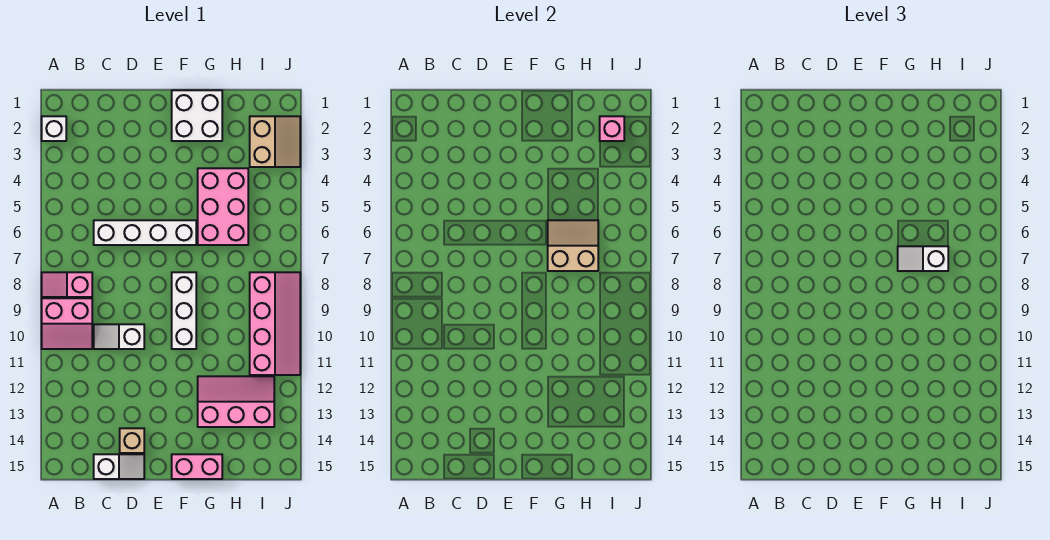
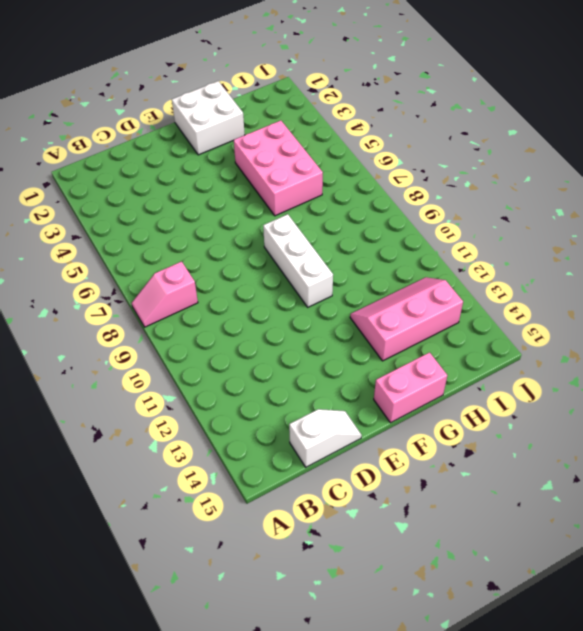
none -> white 1x1 brick [42,116,66,141]
none -> pink 2x2 slope [42,298,92,349]
none -> white 1x4 brick [94,220,196,245]

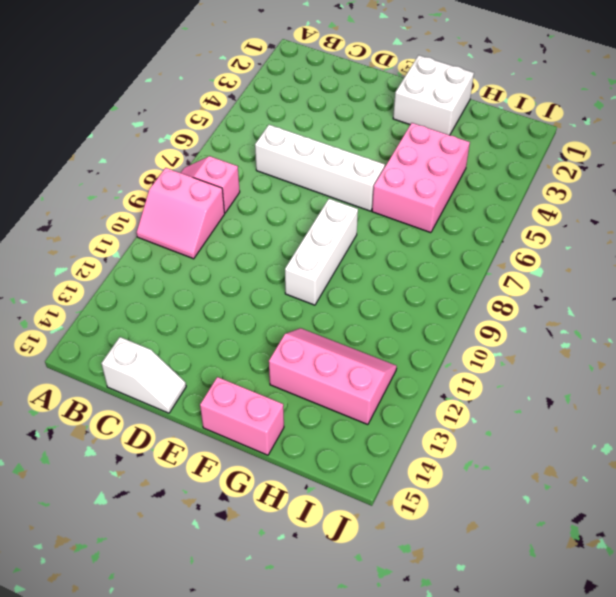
none -> white 1x1 brick [42,116,66,141]
none -> white 1x2 slope [94,324,144,349]
none -> tan 1x1 brick [120,428,144,453]

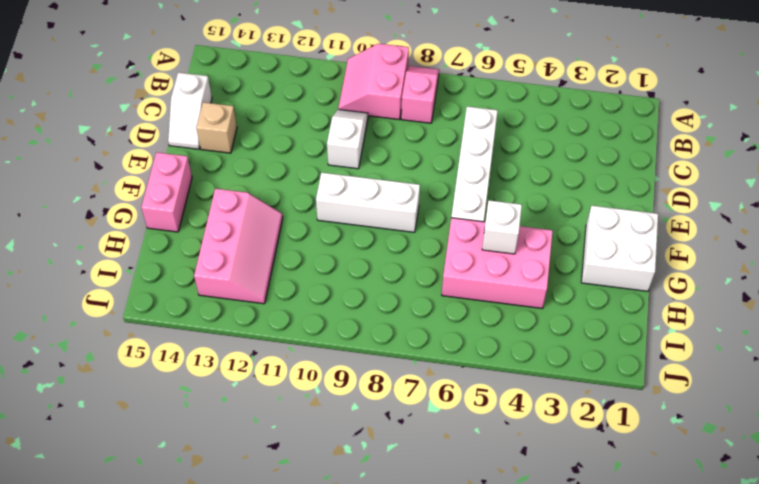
white 1x1 brick [482,200,522,254] -> white 1x1 brick moved to [42,116,66,141]
none -> tan 2x2 slope [250,116,300,167]
none -> pink 2x4 slope [250,272,300,375]
none -> tan 2x2 slope [548,220,598,271]

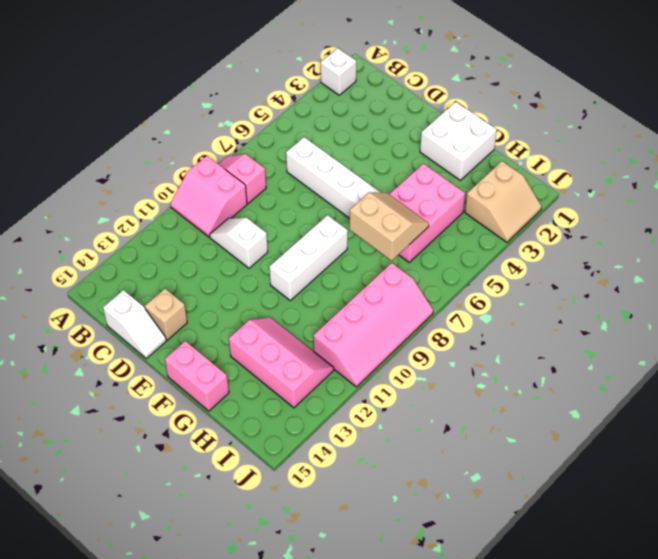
none -> pink 1x1 brick [600,116,624,141]
none -> white 1x2 slope [898,246,948,271]

